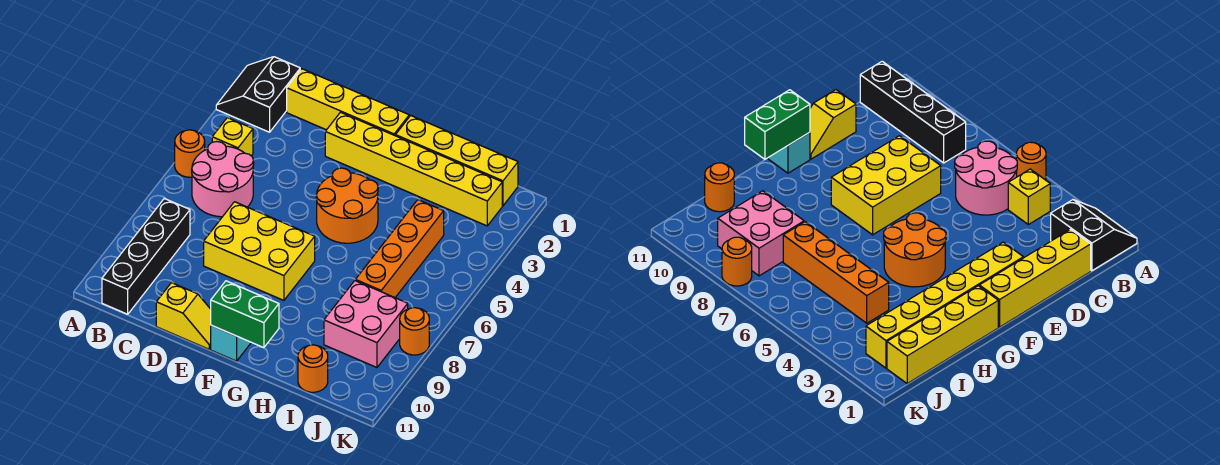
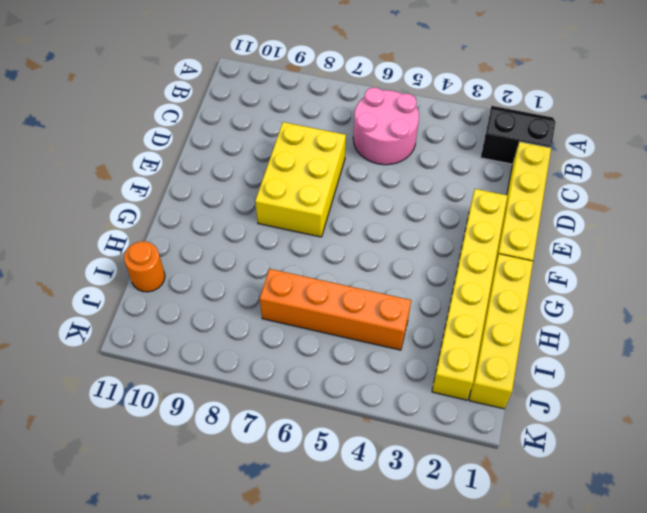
none -> orange 1x1 round brick [175,130,205,177]
none -> yellow 1x1 brick [212,118,253,156]
none -> black 1x4 brick [102,199,190,314]

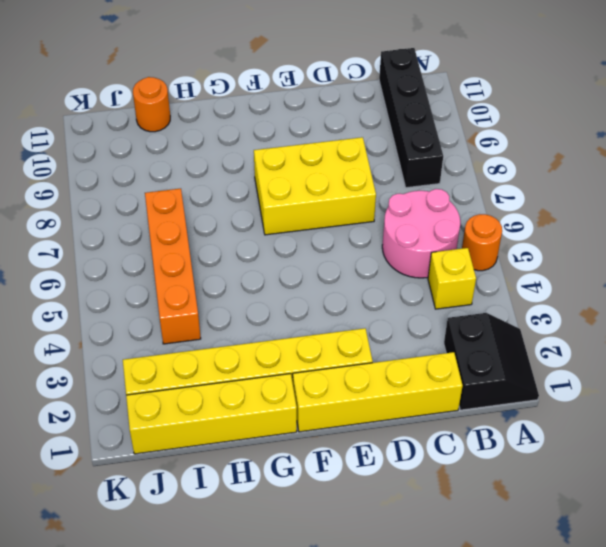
none -> yellow 1x2 slope [156,283,211,349]
none -> orange 2x2 round brick [316,168,378,243]
none -> cyan 1x1 brick [211,325,251,361]

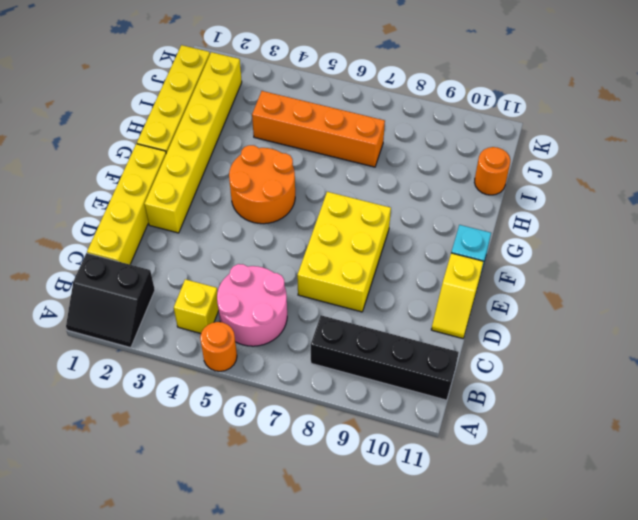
yellow 1x2 slope [431,253,483,338] -> yellow 1x2 slope turned to [156,283,211,349]
none -> pink 2x2 brick [324,281,408,367]
none -> orange 1x1 round brick [400,308,429,355]
none -> green 1x2 brick [211,281,279,348]

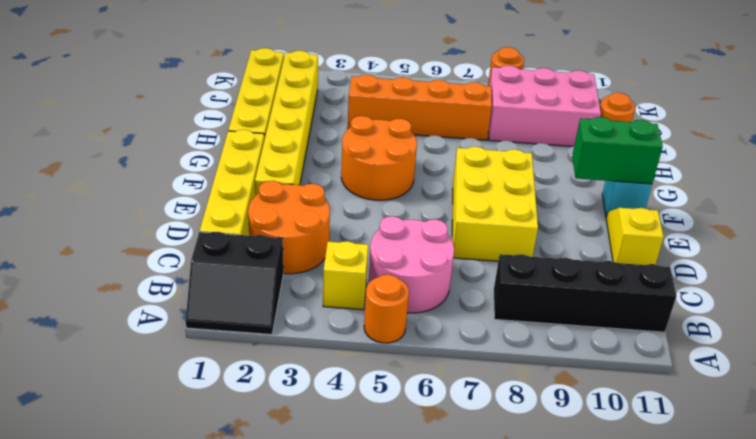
orange 2x2 round brick [248,181,330,274] -> none
green 1x2 brick [572,117,663,184] -> green 1x2 brick turned to [211,281,279,348]
pink 2x3 brick [488,65,601,146] -> pink 2x2 brick [324,281,408,367]

